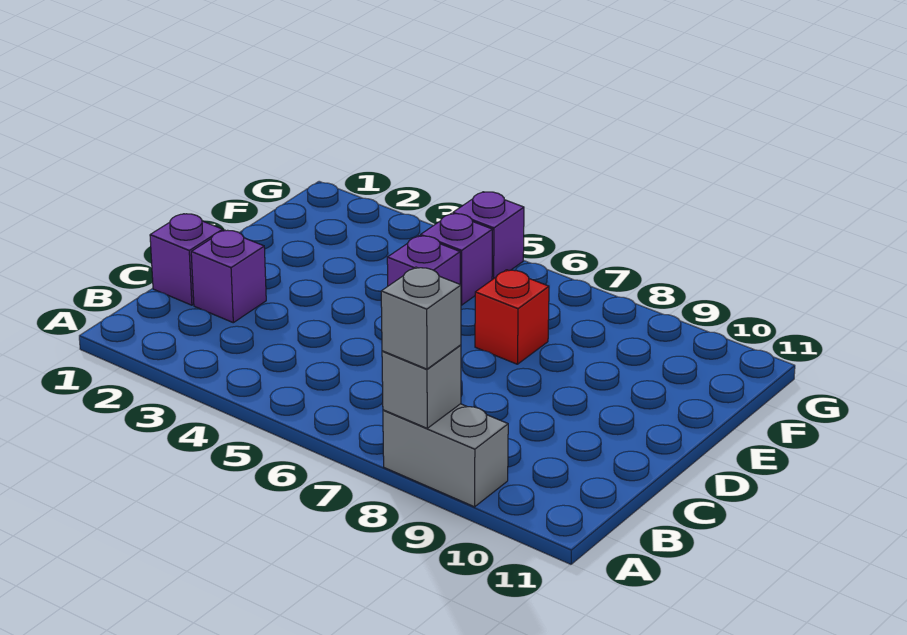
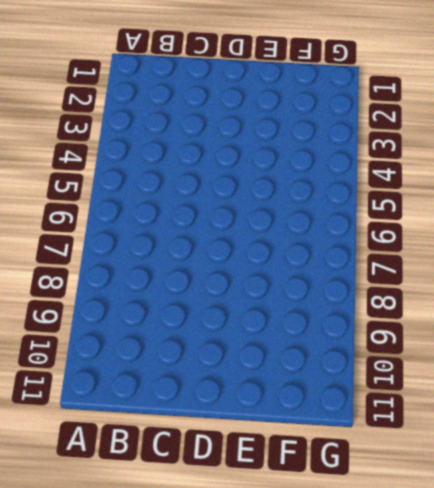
none -> grey 1x2 brick [383,404,508,507]
none -> purple 1x1 brick [150,214,223,305]

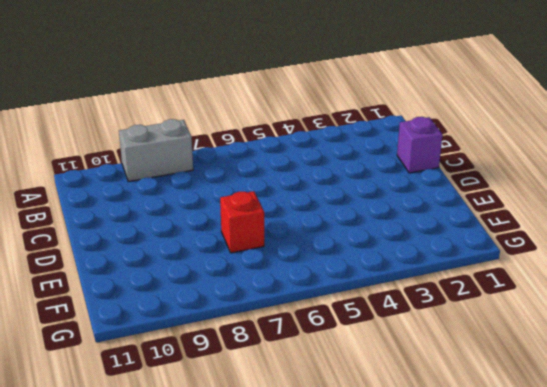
none -> purple 1x1 brick [191,230,266,323]
none -> purple 1x1 brick [387,236,460,286]

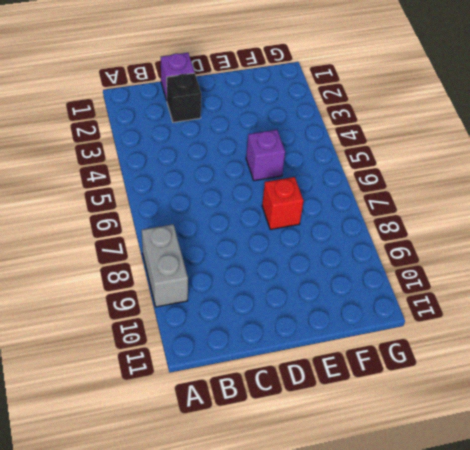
black 1x1 brick [167,73,201,122] -> purple 1x1 brick [191,230,266,323]
none -> purple 1x1 brick [421,214,493,305]
none -> purple 1x1 brick [453,192,524,280]

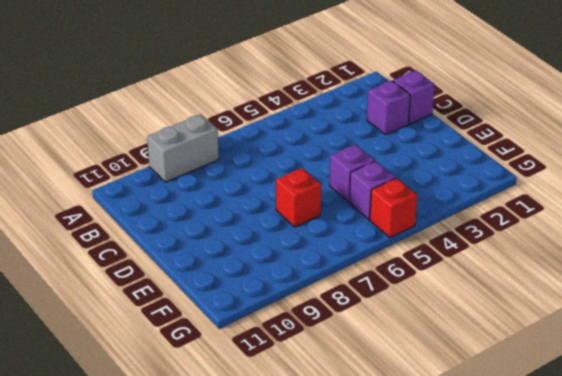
red 1x1 brick [370,178,417,238] -> purple 1x1 brick [453,192,524,280]
none -> grey 1x1 brick [382,345,461,428]
none -> grey 1x1 brick [381,267,461,369]

